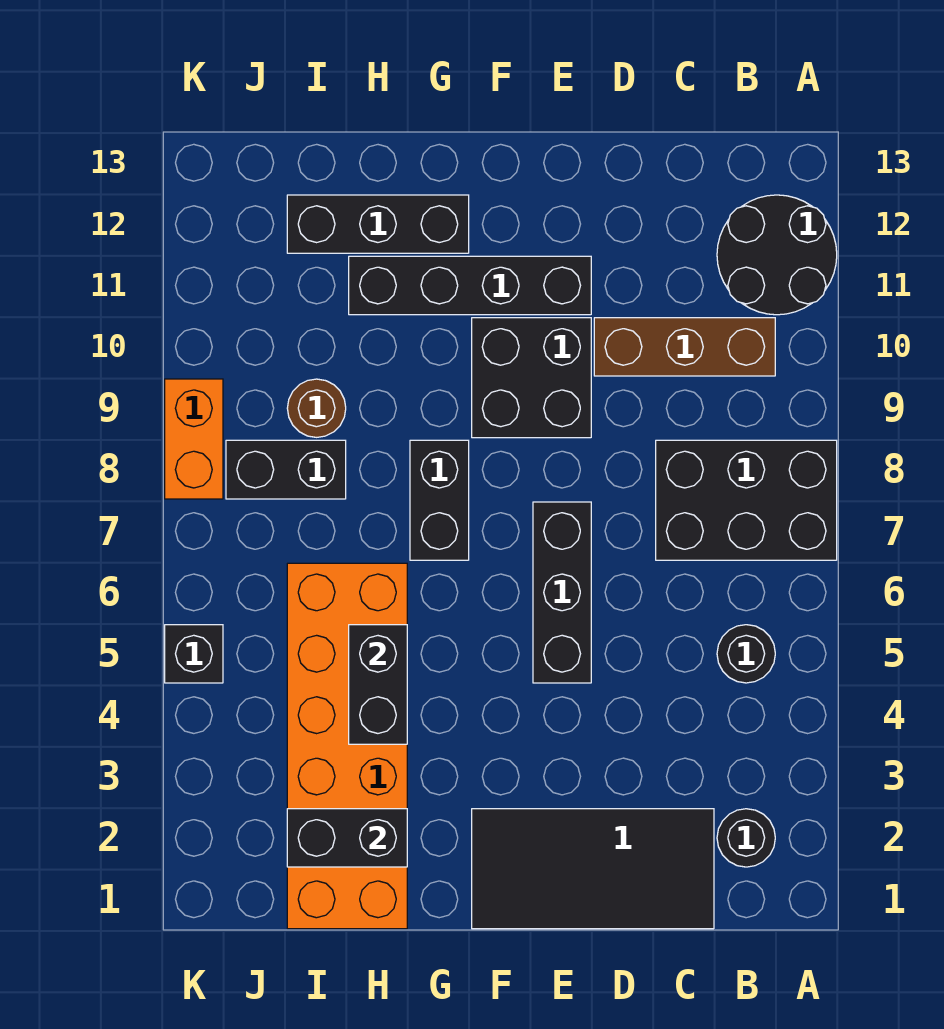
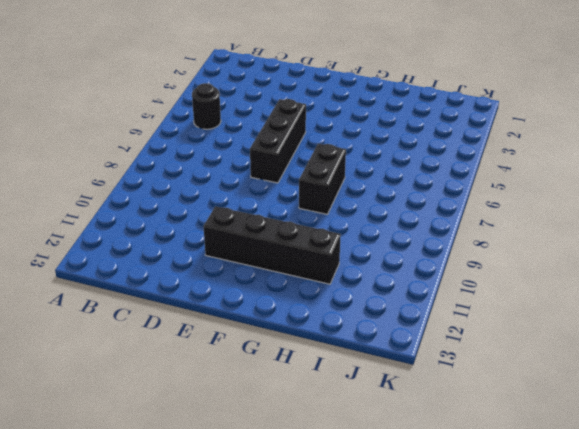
none -> black 2x3 brick [656,440,837,560]
none -> black 2x2 round brick [717,195,837,315]
none -> black 1x1 round brick [717,809,775,867]

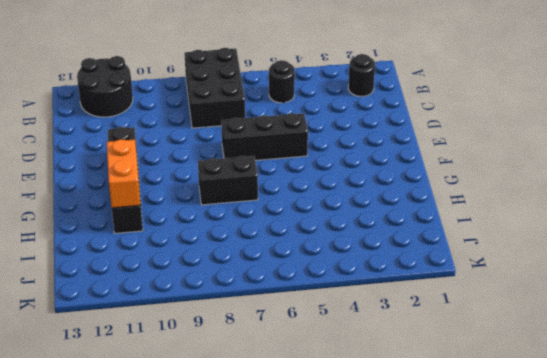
orange 1x2 brick [107,139,141,208] -> orange 1x2 brick turned to [165,379,223,499]
none -> brown 1x3 brick [594,318,775,376]
none -> black 2x4 tile [472,809,714,929]
none -> black 2x2 brick [472,318,591,438]

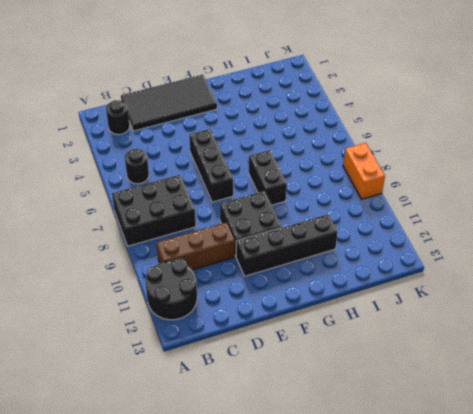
none -> black 1x3 brick [287,195,469,253]
none -> orange 2x6 brick [287,563,407,929]
none -> black 1x2 brick [226,440,346,499]

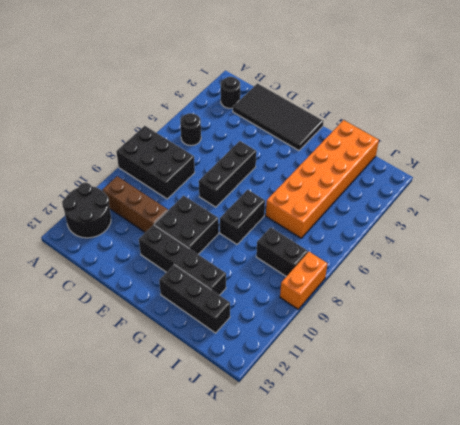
none -> brown 1x1 round brick [287,379,346,437]
none -> black 1x1 brick [165,625,223,683]
none -> black 1x2 brick [287,809,407,867]

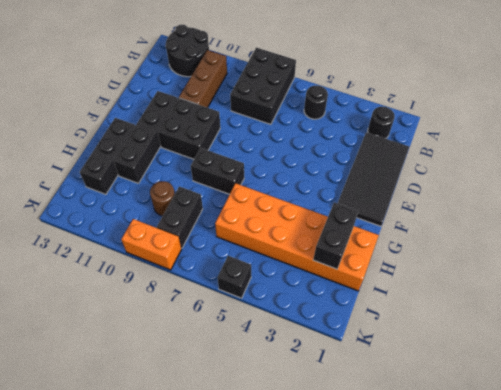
none -> black 1x3 brick [533,502,591,683]
none -> black 1x2 brick [349,625,407,744]

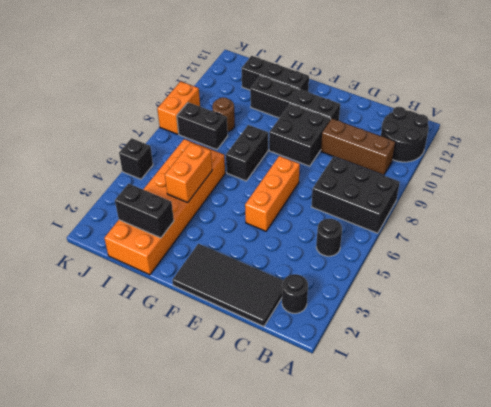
orange 1x3 brick [245,156,300,231] -> black 1x3 brick [533,502,591,683]
orange 1x2 brick [165,143,212,203] -> black 1x2 brick [349,625,407,744]

